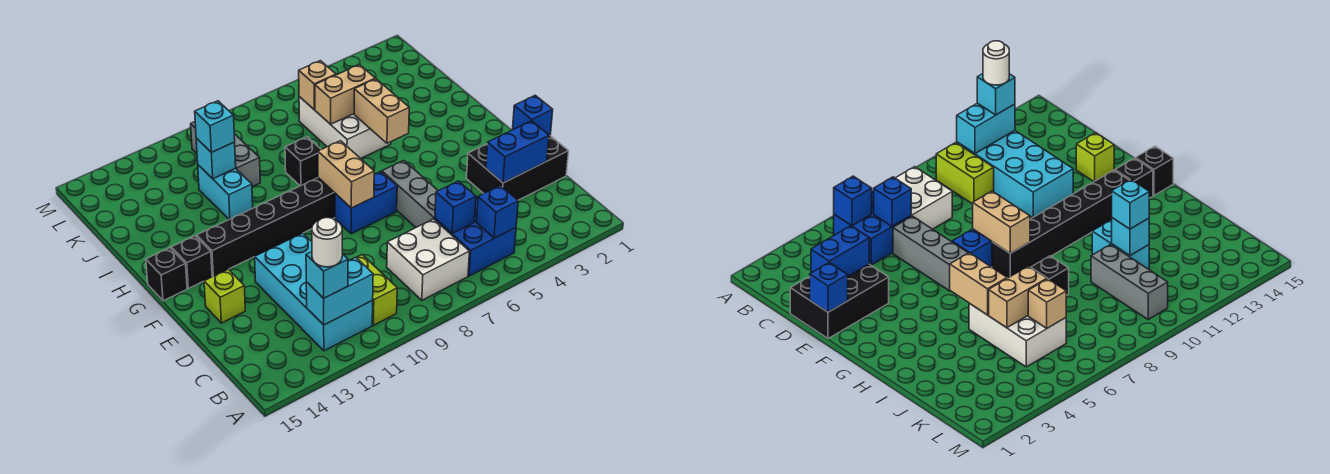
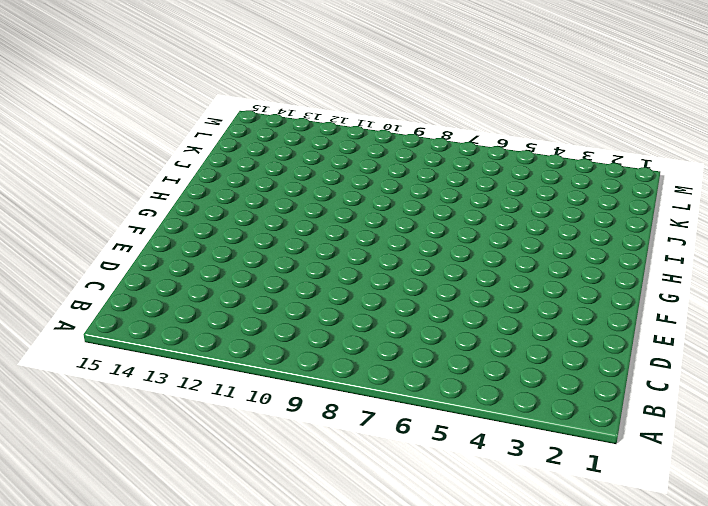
none -> blue 2x2 brick [435,197,516,276]
none -> white 2x2 brick [387,219,469,300]
none -> lime 1x2 brick [356,255,397,325]

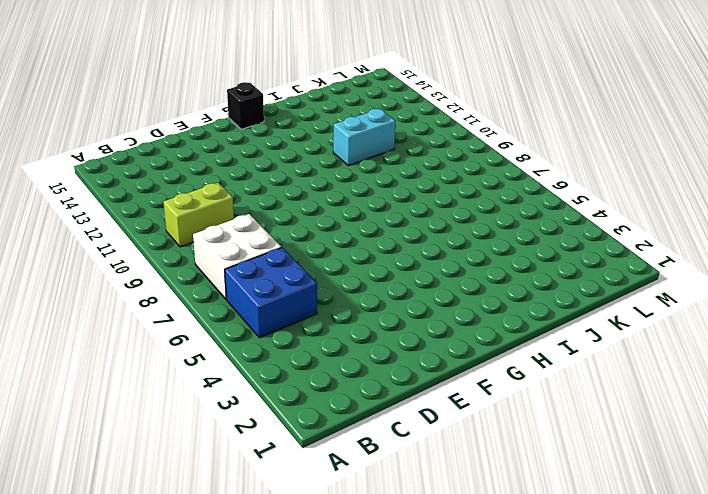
none -> cyan 2x4 brick [255,233,373,351]
none -> black 2x3 brick [466,136,569,200]
none -> grey 1x3 brick [382,160,438,227]

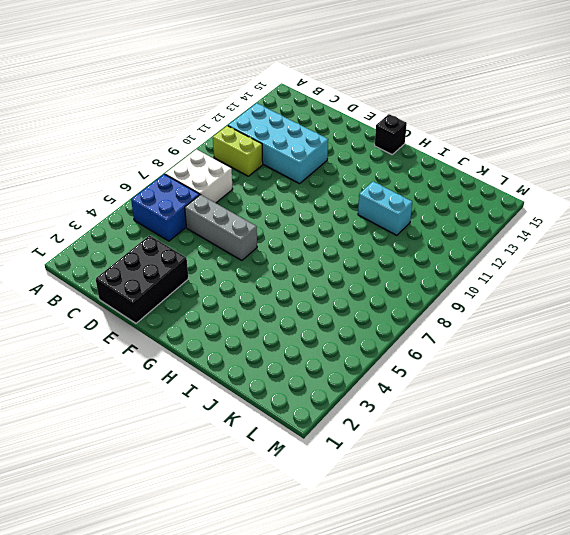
none -> lime 1x1 brick [204,269,245,323]
none -> blue 1x2 brick [335,171,397,234]
none -> black 1x6 brick [196,178,335,276]

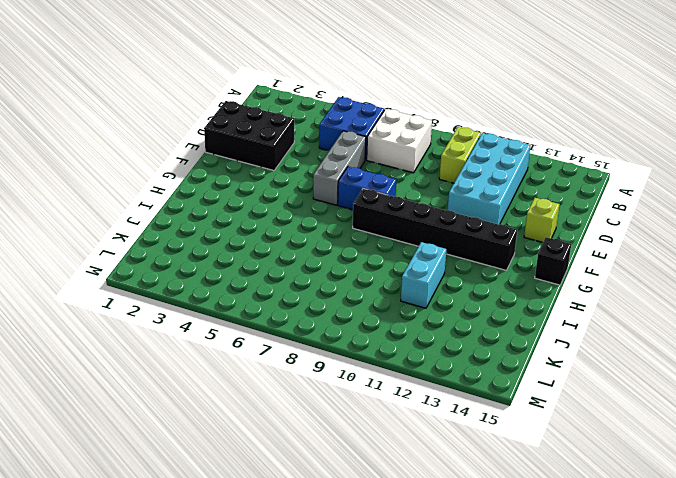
none -> black 1x1 brick [171,236,212,288]
none -> white 2x3 brick [299,97,391,159]
none -> black 1x1 brick [285,137,321,186]

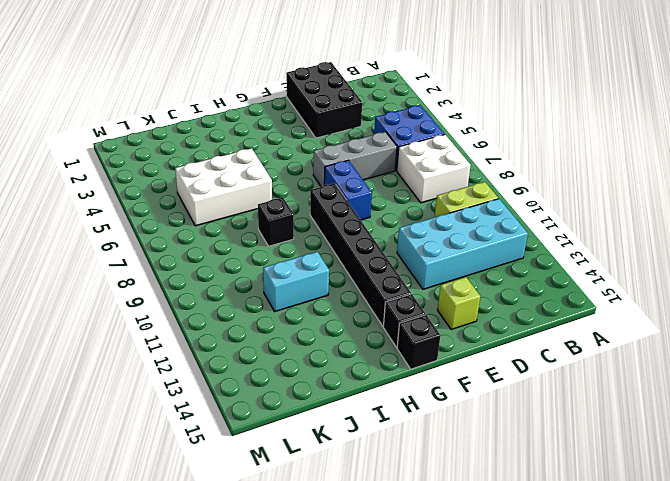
none -> grey 1x3 brick [191,122,260,187]
none -> blue 1x1 brick [476,186,518,238]
none -> cyan 1x2 brick [306,257,373,325]

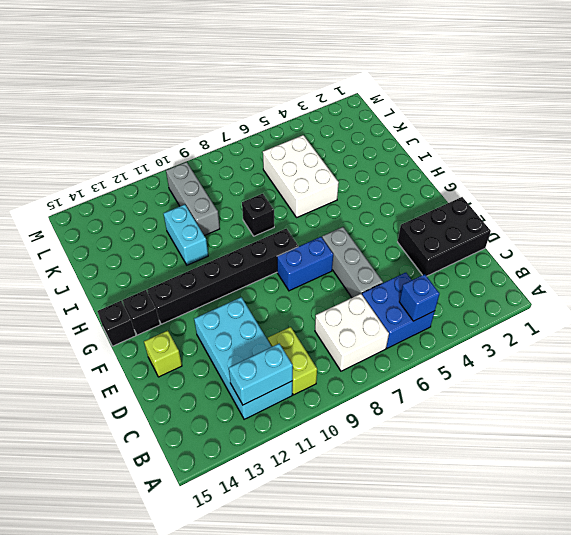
none -> blue 1x1 brick [435,181,476,233]
none -> blue 1x2 brick [486,121,549,183]
none -> blue 1x1 brick [513,95,553,136]

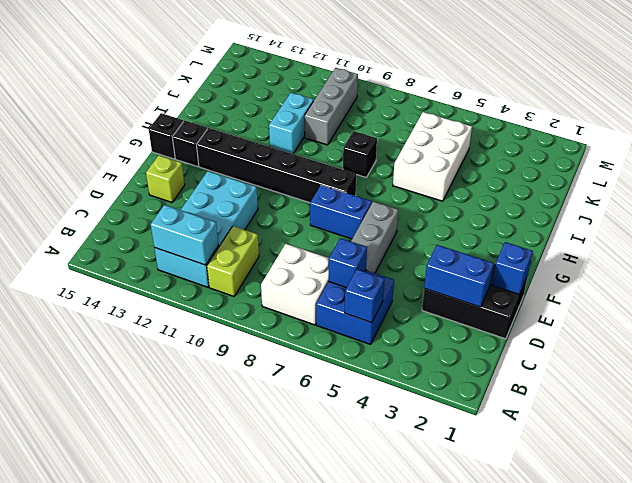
none -> tan 1x2 brick [318,141,374,208]
none -> tan 1x2 brick [354,79,409,143]
none -> tan 1x2 brick [315,65,375,124]

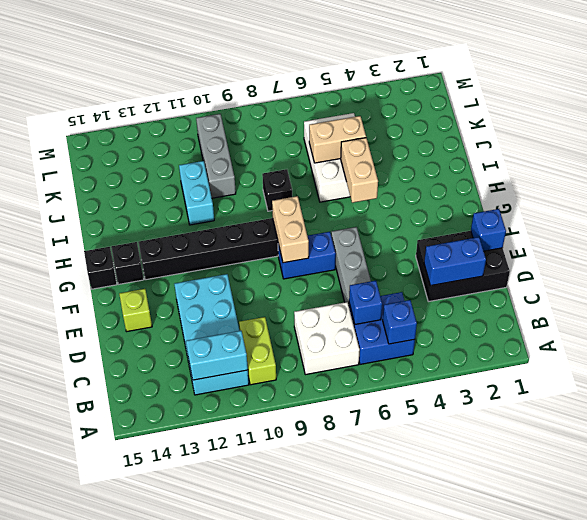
none -> cyan 1x1 brick [196,138,236,179]
none -> tan 1x1 brick [299,61,336,110]
none -> cyan 1x1 brick [306,252,348,298]

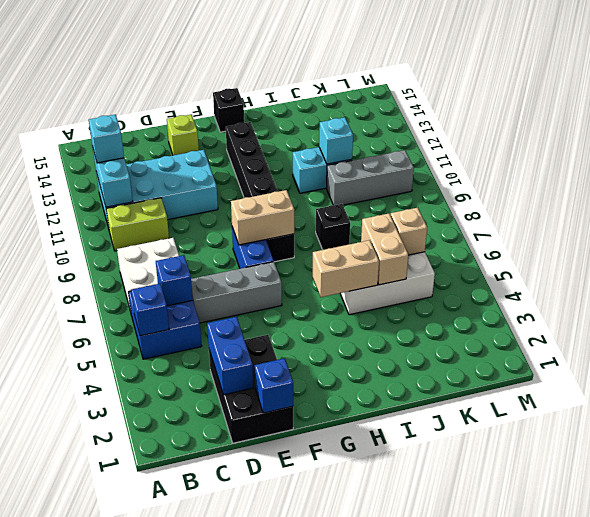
none -> black 1x1 brick [171,236,212,288]
none -> cyan 1x1 brick [195,101,235,152]
none -> white 1x1 round brick [312,217,342,267]

